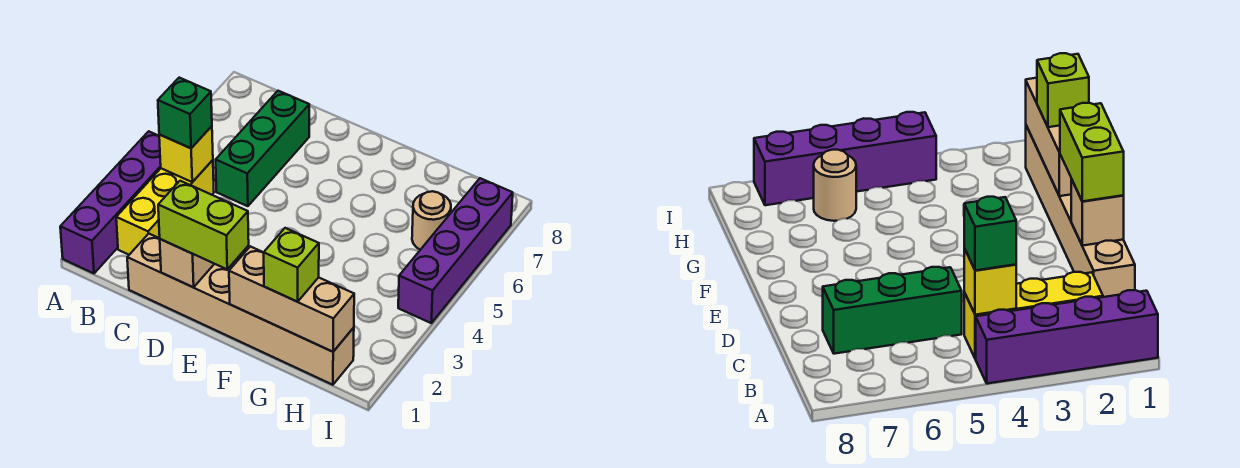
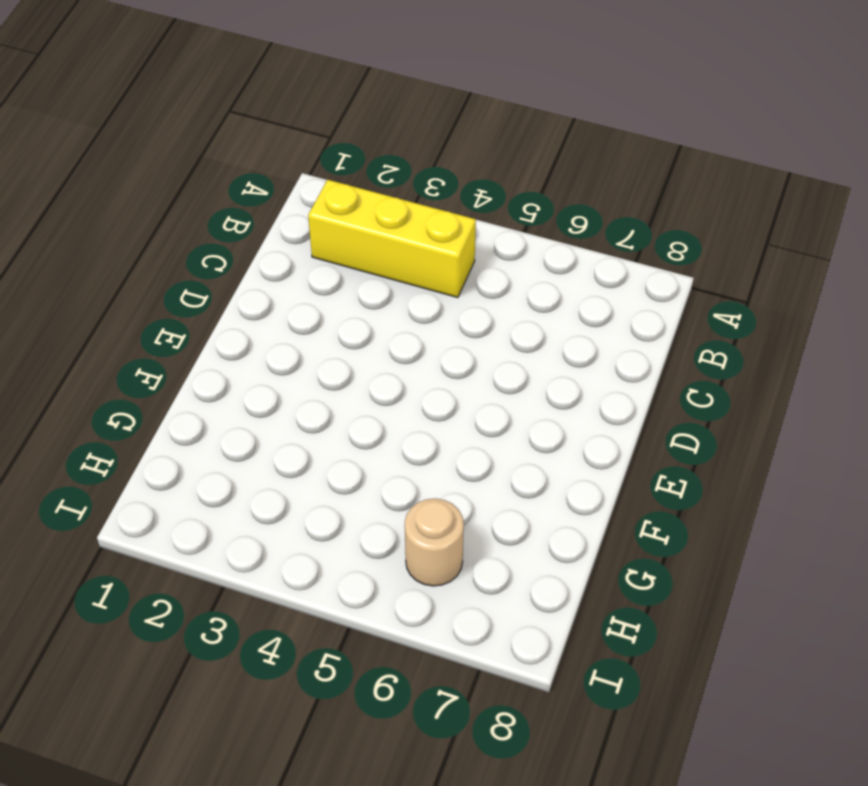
none -> purple 1x4 brick [60,131,161,273]
none -> tan 1x6 brick [127,234,354,385]
none -> green 1x3 brick [216,91,309,206]

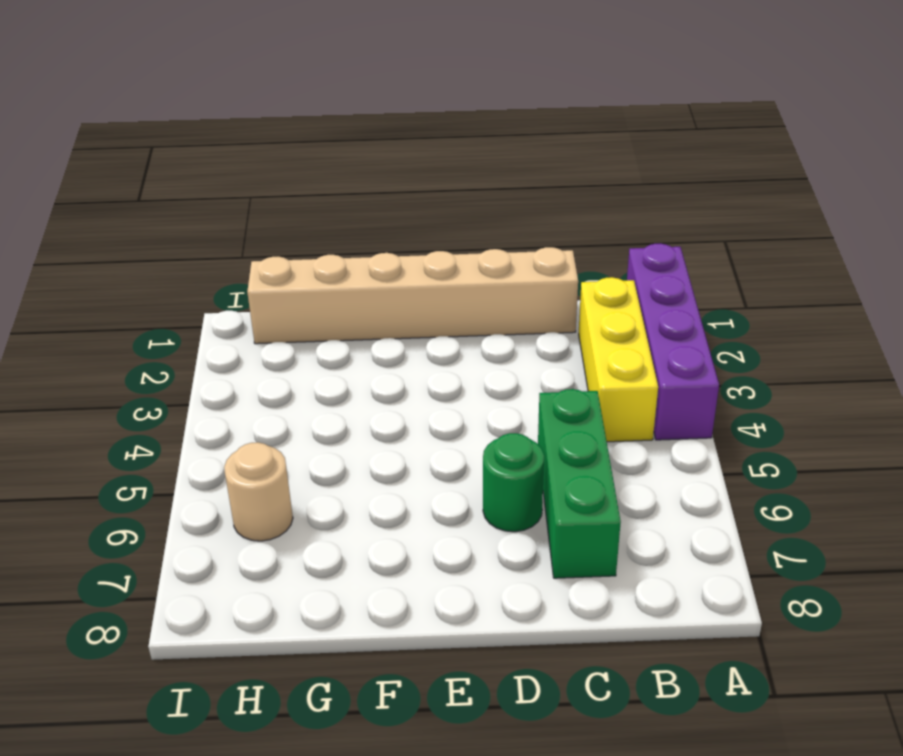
green 1x1 round brick [483,433,544,532] -> none
none -> purple 1x4 brick [398,178,513,323]
none -> yellow 1x1 brick [159,126,213,182]
none -> tan 1x1 brick [160,239,214,287]

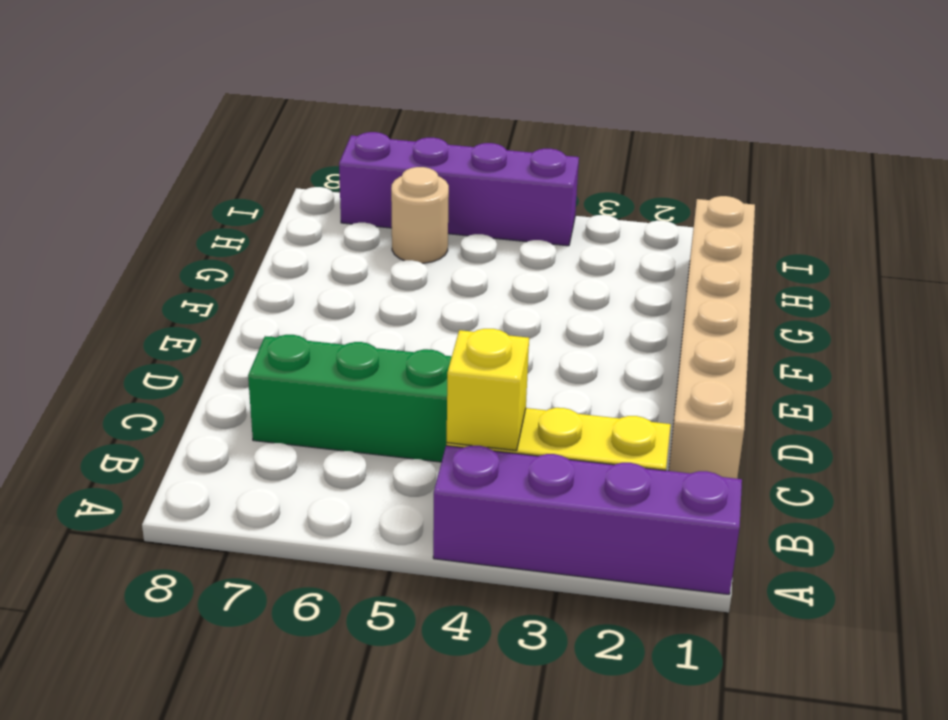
none -> tan 1x1 brick [160,239,214,287]
none -> tan 1x3 brick [229,246,354,352]
none -> green 1x1 brick [158,78,212,148]

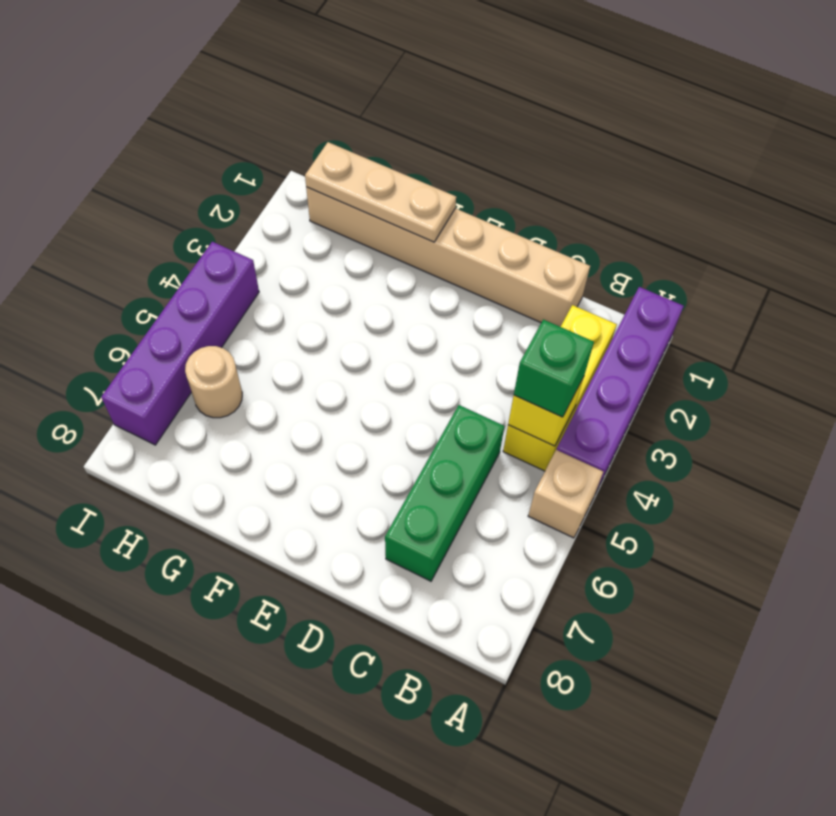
tan 1x1 brick [528,450,603,538] -> tan 1x1 brick moved to [160,239,214,287]
tan 1x3 plate [305,142,456,242] -> tan 1x3 brick [229,246,354,352]
none -> lime 1x2 brick [158,181,249,269]
none -> lime 1x1 brick [264,228,319,302]

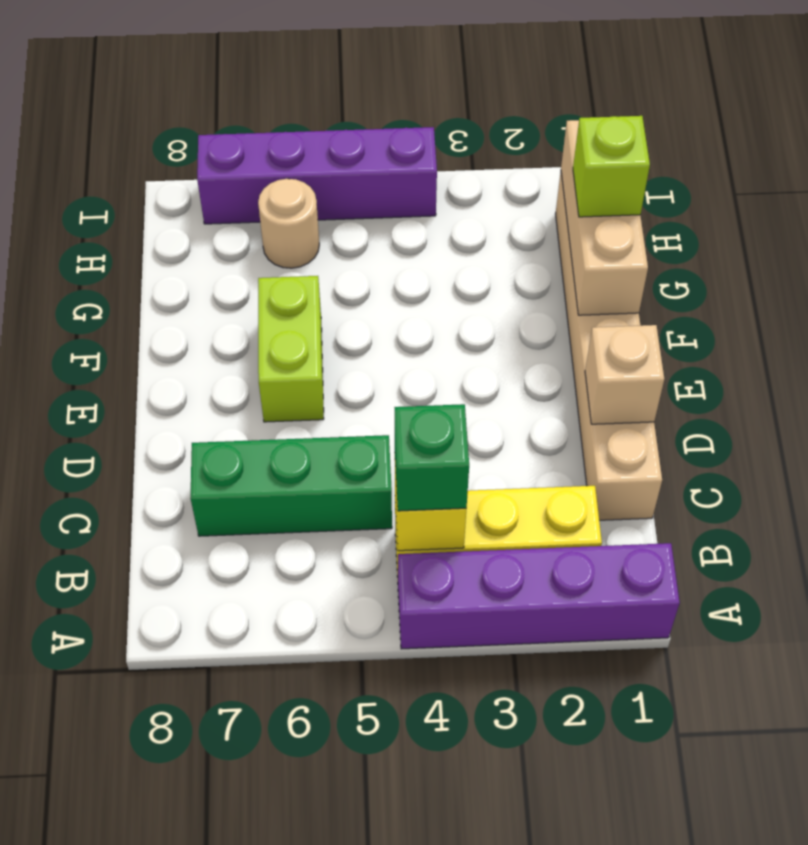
lime 1x2 brick [258,276,324,422] -> lime 1x2 brick moved to [158,181,249,269]

